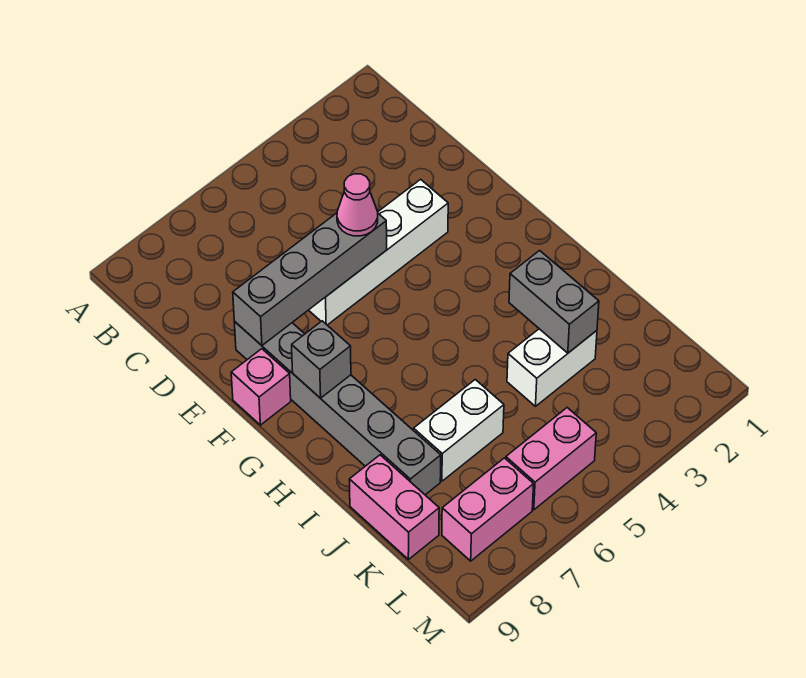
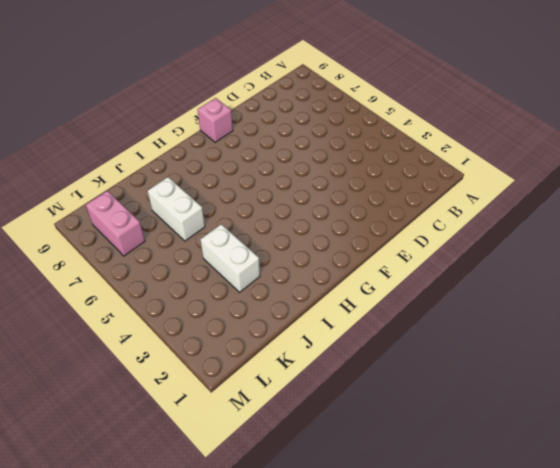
none -> white 1x4 brick [309,179,448,325]
none -> grey 1x6 brick [234,322,441,495]
none -> pink 1x2 brick [349,455,439,559]

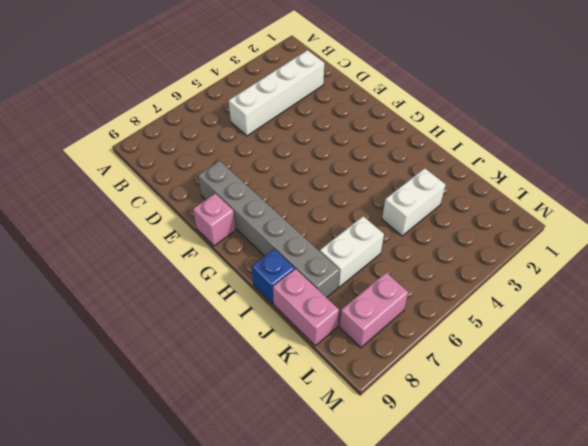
white 1x4 brick [229,50,324,136] -> white 1x4 brick moved to [309,179,448,325]
blue 1x1 brick [252,249,295,304] -> none
none -> pink 1x2 brick [506,408,596,510]
none -> grey 1x4 brick [233,213,387,345]
none -> grey 1x1 brick [292,321,351,398]

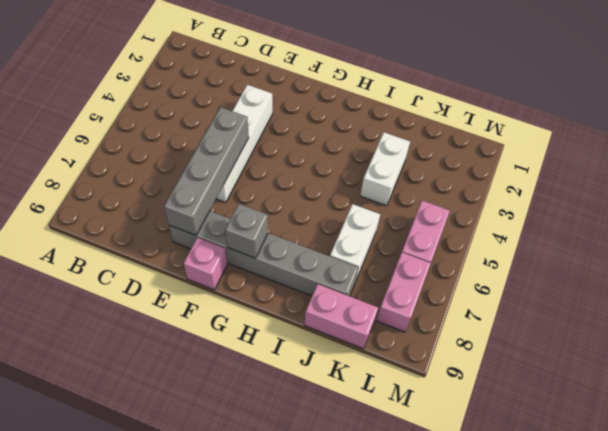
none -> grey 1x2 brick [509,251,599,353]
none -> pink 1x1 cone [337,174,378,236]

